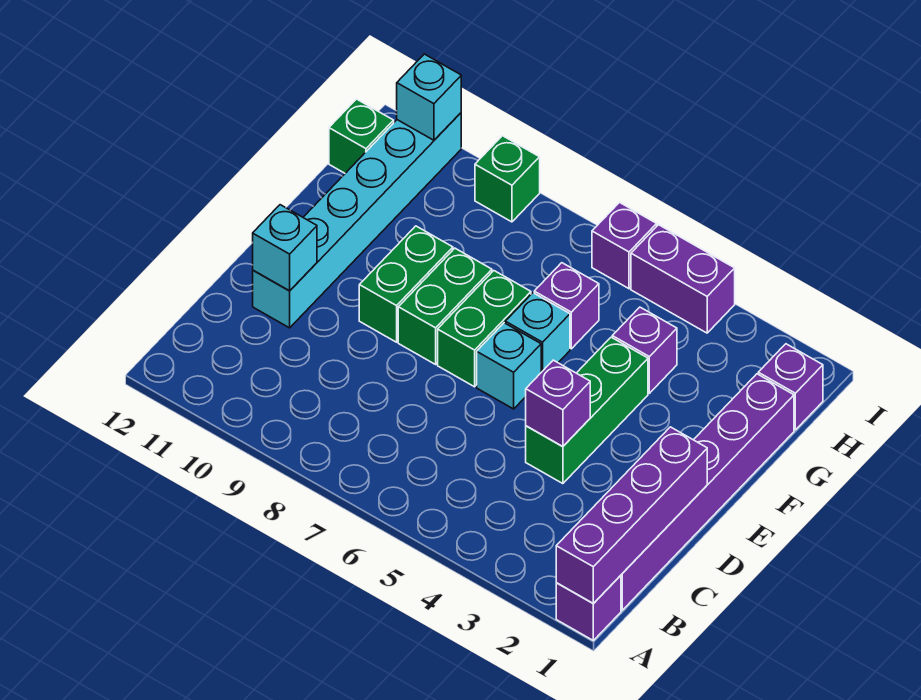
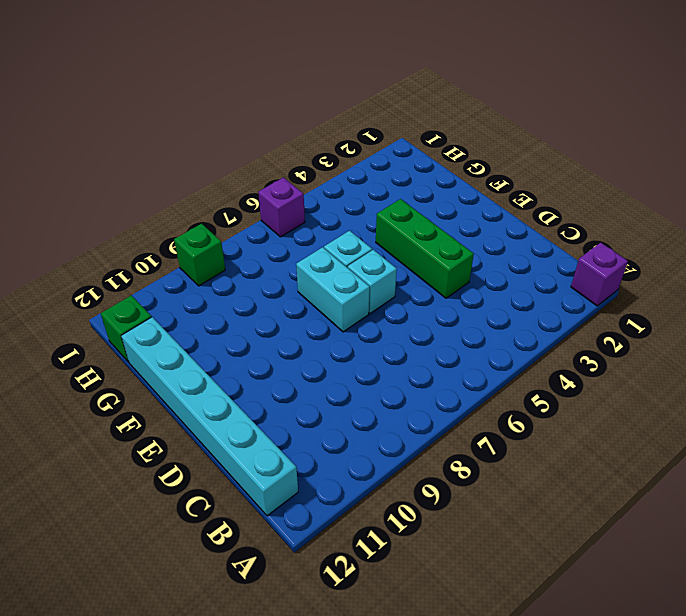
cyan 1x6 brick [121,317,298,516] -> cyan 1x6 brick moved to [253,113,461,328]
cyan 1x2 brick [296,247,370,332] -> green 1x2 brick [438,271,531,387]
none -> purple 1x6 brick [621,374,794,610]
none -> green 1x2 brick [398,248,492,364]
none -> green 1x2 brick [359,226,453,342]

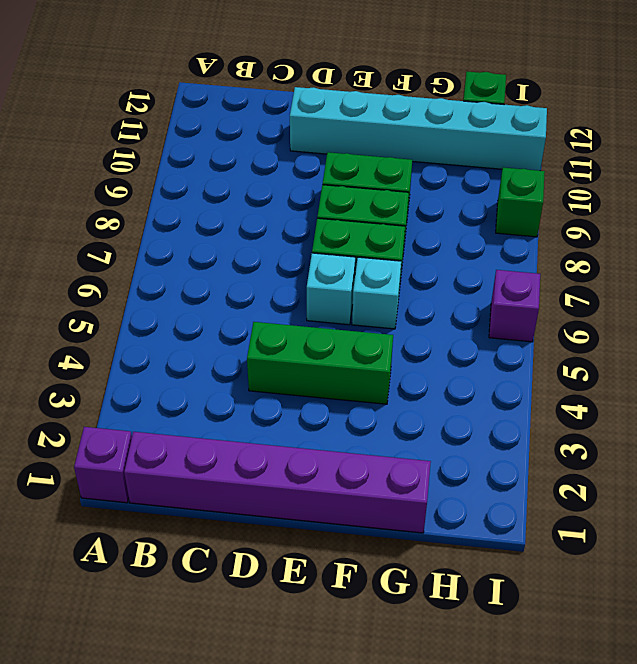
none -> purple 1x1 brick [612,307,677,393]
none -> purple 1x1 brick [534,263,599,349]
none -> purple 1x1 brick [758,344,823,430]

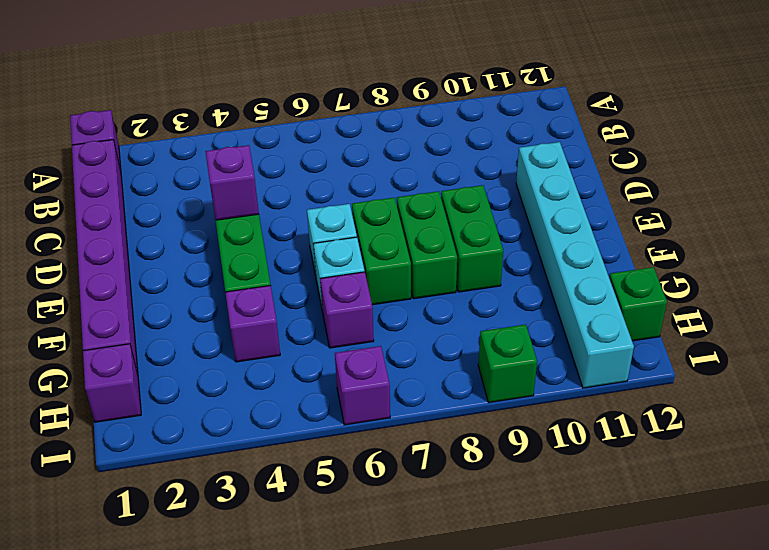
none -> purple 1x2 brick [631,225,735,333]
none -> purple 1x4 brick [556,427,707,603]
none -> cyan 1x1 brick [253,205,317,291]

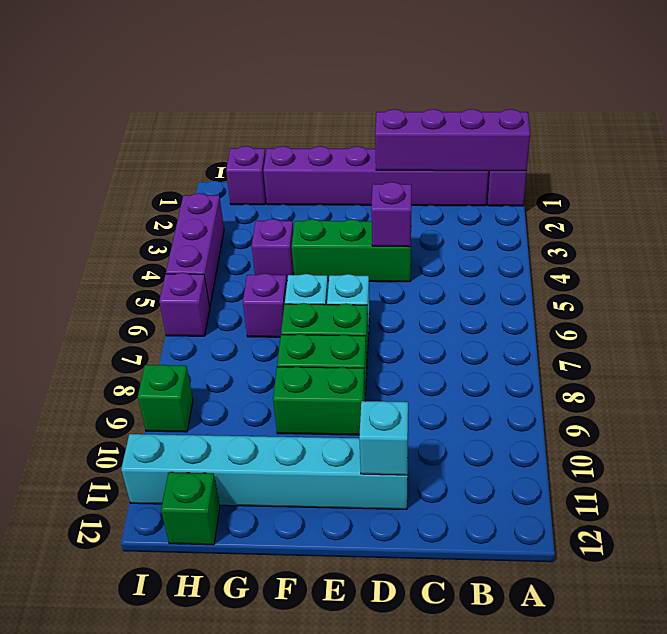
purple 1x3 brick [166,193,224,307] -> purple 1x2 brick [631,225,735,333]
none -> cyan 1x1 brick [397,54,461,140]

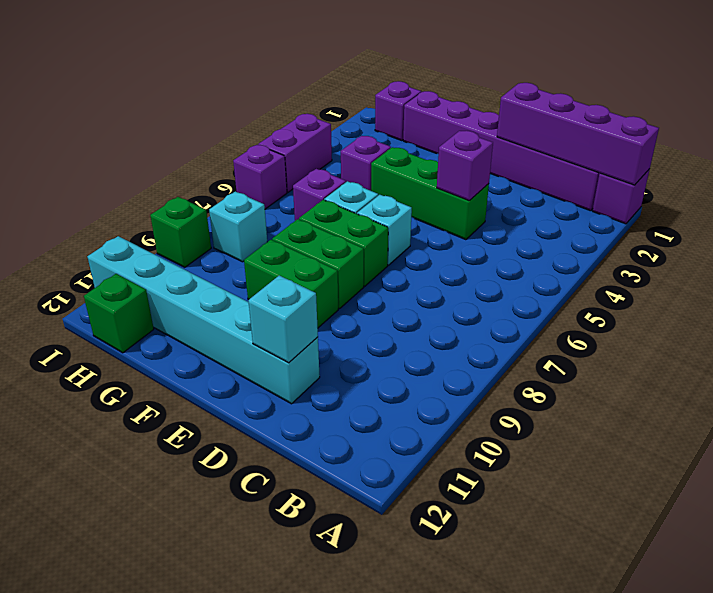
cyan 1x1 brick [209,192,267,262] -> cyan 1x1 brick moved to [397,54,461,140]

